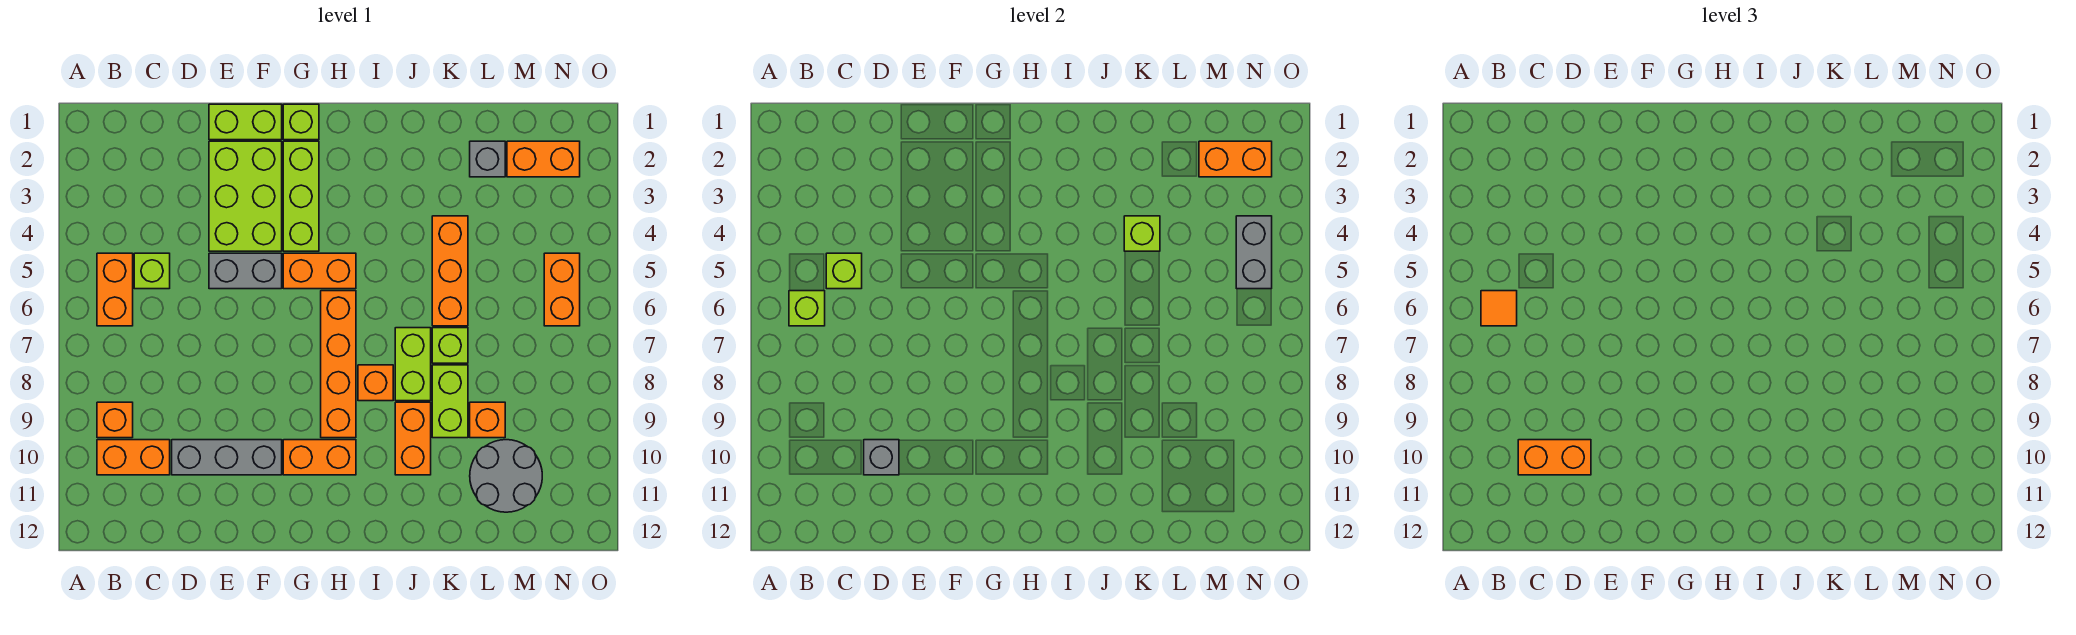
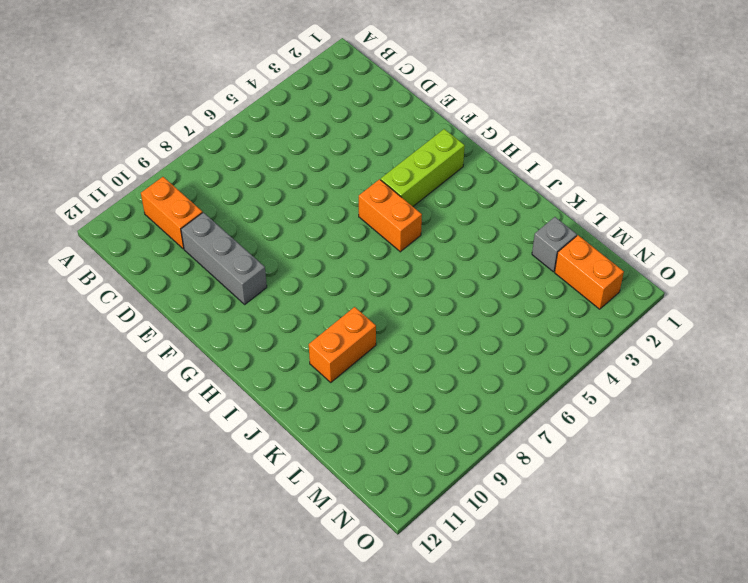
none -> orange 1x2 brick [97,253,133,326]
none -> orange 1x1 brick [97,402,133,438]
none -> lime 1x1 brick [134,253,170,289]
none -> lime 1x2 brick [209,104,282,140]

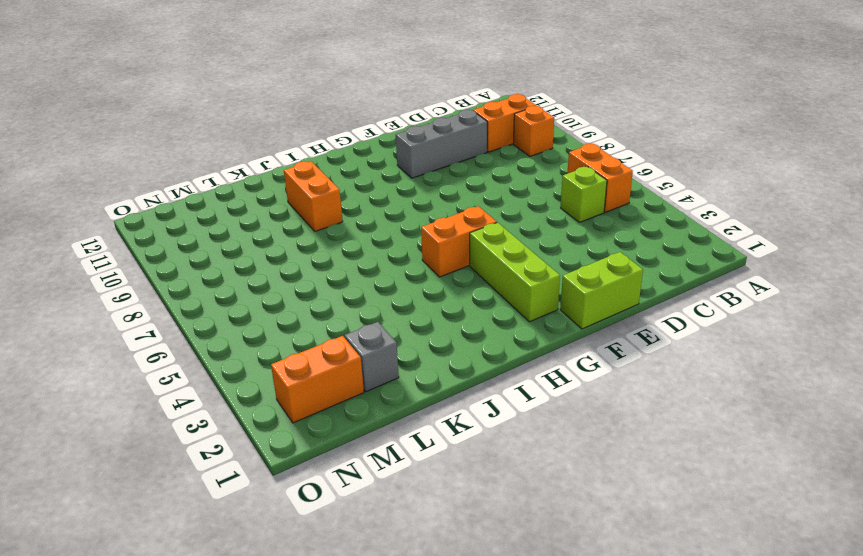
none -> lime 2x3 brick [209,141,282,251]
none -> grey 1x2 brick [209,253,282,289]
none -> lime 1x1 brick [283,104,319,140]
none -> orange 1x2 brick [283,440,356,475]

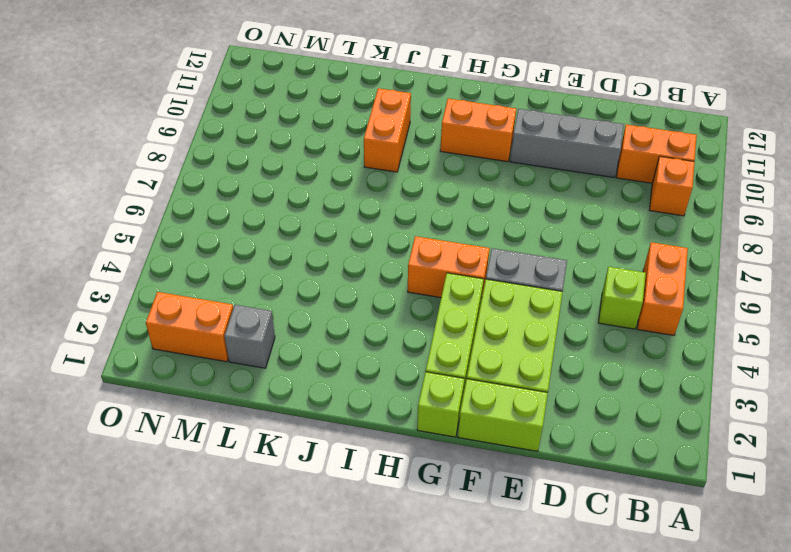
none -> orange 1x4 brick [321,291,356,438]
none -> orange 1x1 brick [358,365,393,401]
none -> lime 1x2 brick [395,328,431,401]
none -> orange 1x3 brick [432,216,468,326]

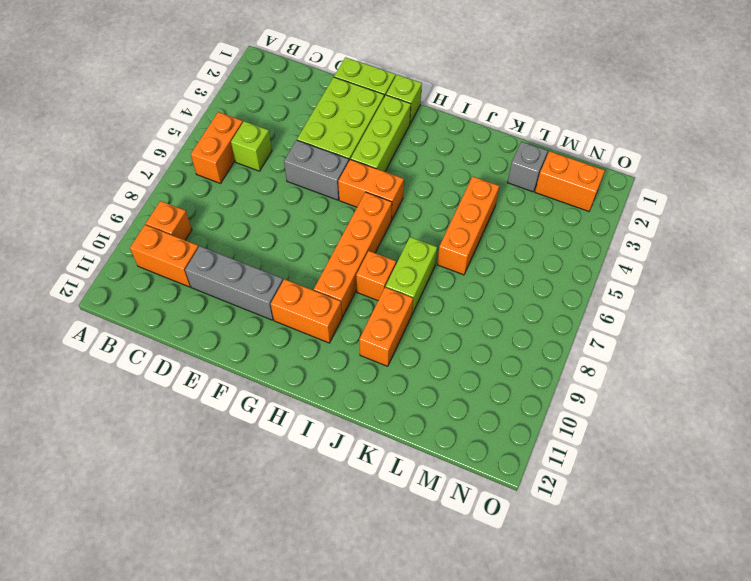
none -> lime 1x1 brick [432,328,468,363]
none -> lime 1x2 brick [432,365,468,438]
none -> orange 1x1 brick [470,402,505,438]
none -> grey 2x2 round brick [470,440,542,512]

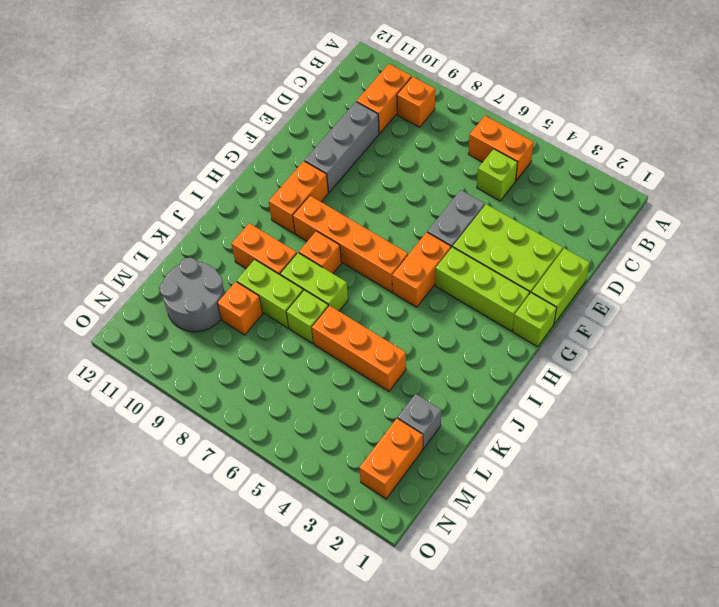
none -> orange 1x2 brick [544,253,580,326]
none -> lime 1x1 brick [789,291,825,326]
none -> lime 1x1 brick [826,253,862,289]
none -> grey 1x1 brick [864,440,899,475]

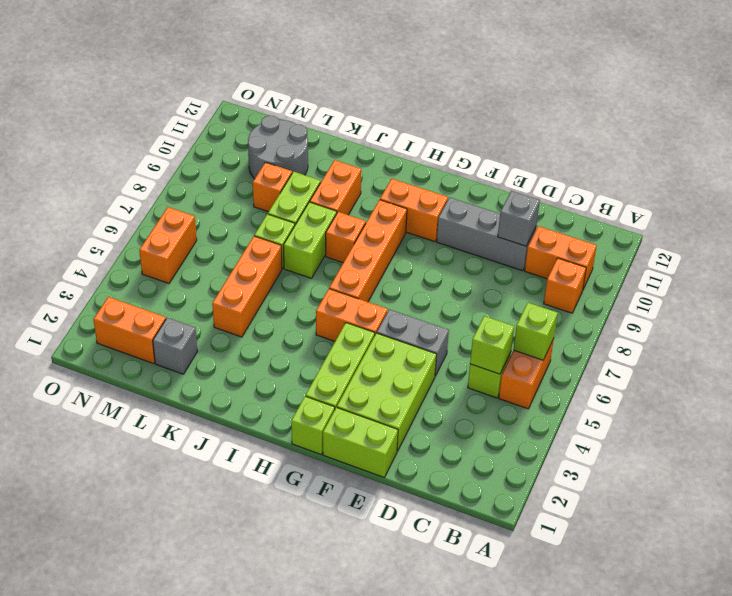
none -> lime 1x1 brick [1124,216,1160,251]
none -> orange 1x2 brick [1199,141,1272,177]
none -> grey 1x2 brick [1236,216,1272,289]
none -> orange 1x1 tile [1481,291,1517,326]

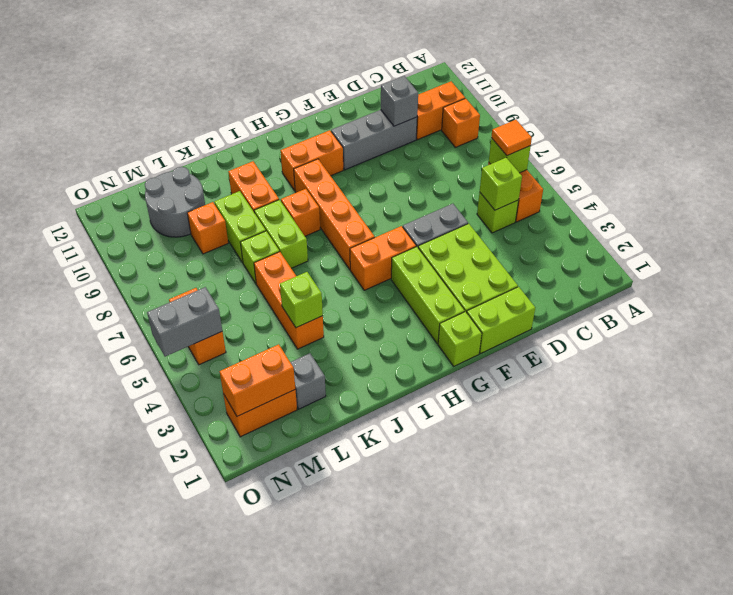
grey 1x2 brick [147,287,222,357] -> grey 1x2 brick turned to [1236,216,1272,289]
none -> orange 1x2 brick [1518,440,1591,475]

